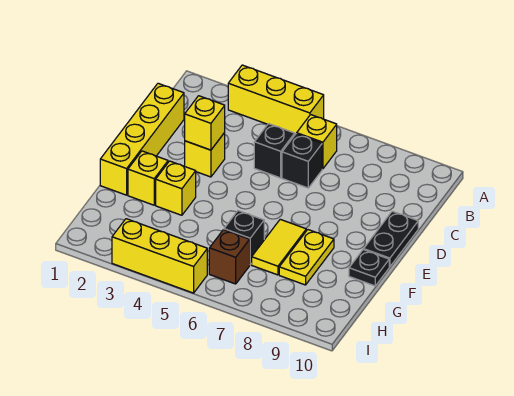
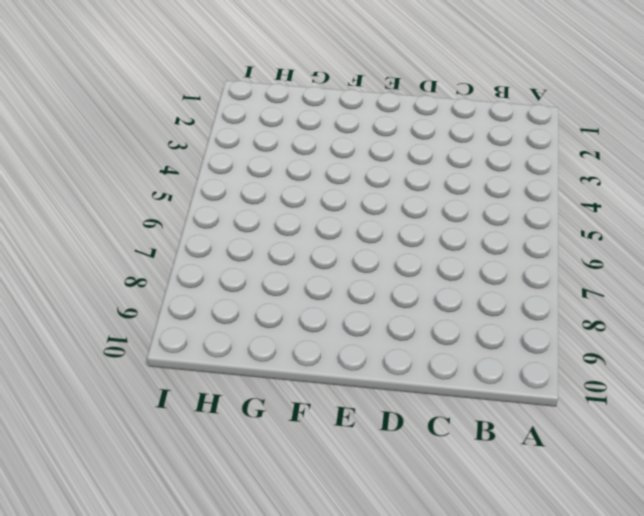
none -> yellow 1x3 brick [228,65,324,134]
none -> yellow 1x1 brick [297,115,337,169]
none -> yellow 1x4 brick [100,83,184,195]

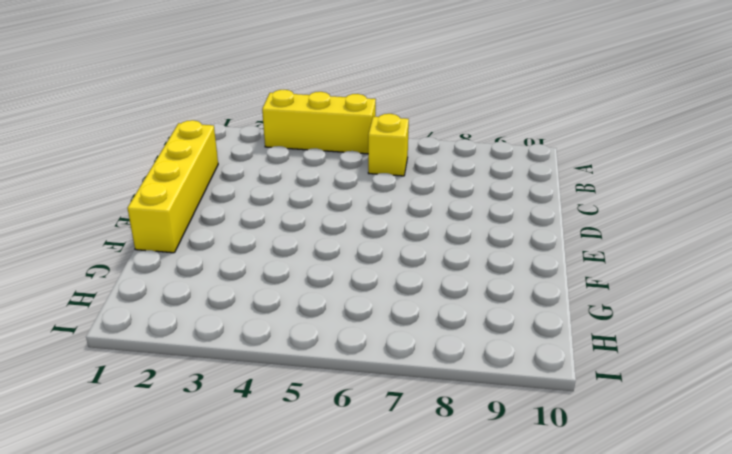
none -> black 1x1 brick [254,124,295,178]
none -> black 1x1 brick [282,134,322,188]
none -> yellow 1x1 brick [185,133,225,177]

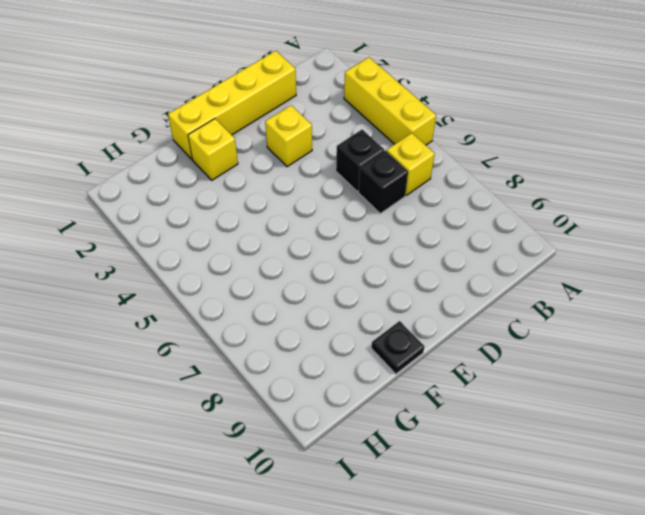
none -> black 1x2 plate [364,211,418,267]
none -> yellow 1x1 brick [156,161,196,215]
none -> yellow 1x2 tile [252,219,306,275]

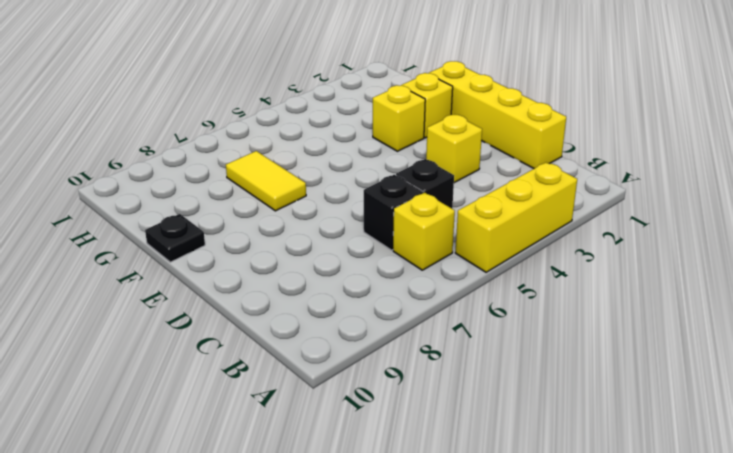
none -> black 1x2 plate [364,211,418,267]
none -> yellow 1x2 plate [279,230,334,285]
none -> black 1x1 brick [224,211,264,265]

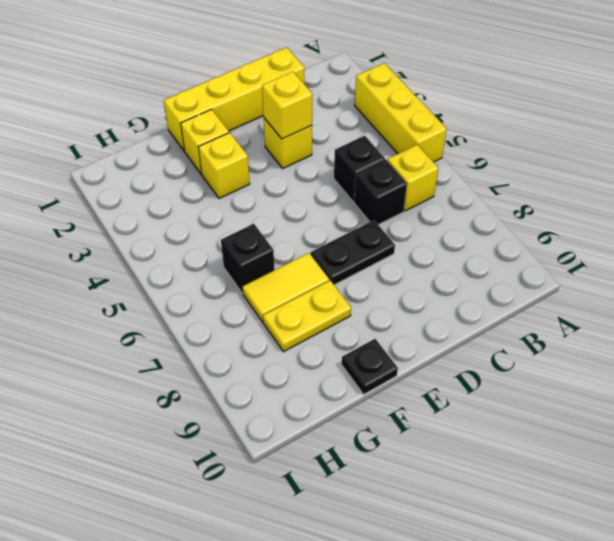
black 1x2 plate [311,220,395,285] -> black 1x2 plate moved to [364,211,418,267]
none -> brown 1x1 brick [209,230,250,284]
none -> yellow 1x3 brick [112,219,207,293]

